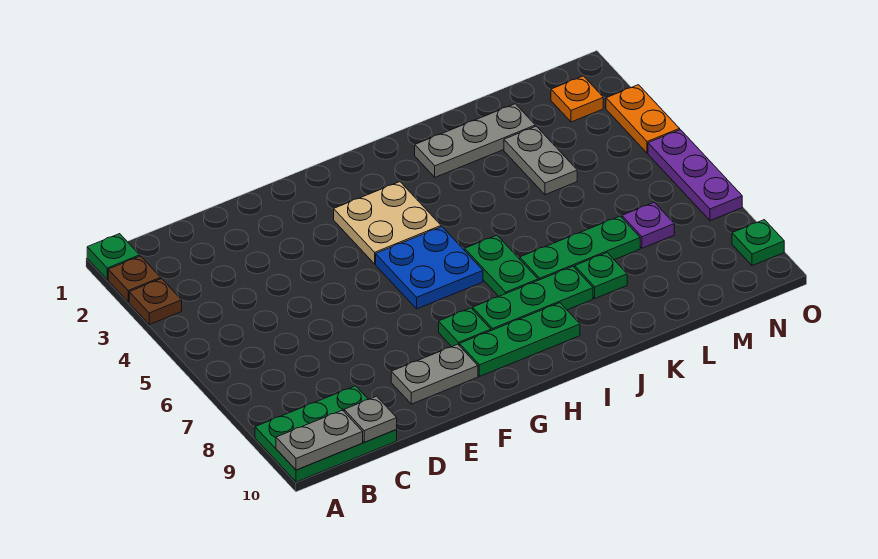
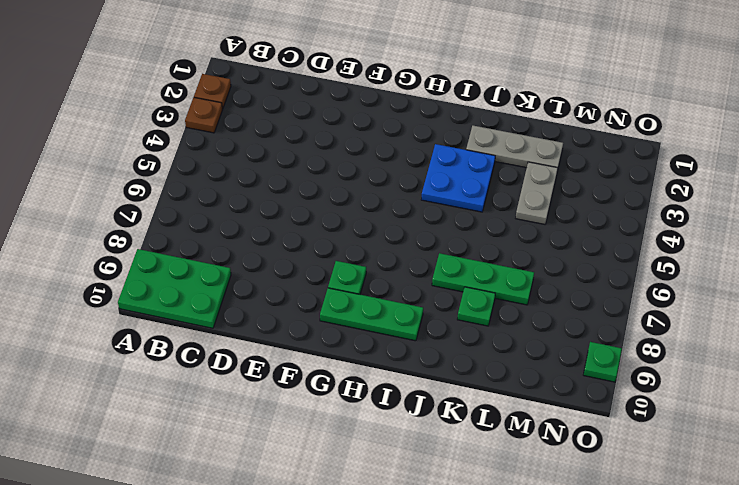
blue 2x2 plate [421,144,495,212] -> blue 2x2 plate moved to [376,227,483,309]
none -> green 1x1 plate [87,234,140,280]
none -> grey 1x2 plate [391,344,478,404]
none -> tan 2x2 plate [334,182,441,264]

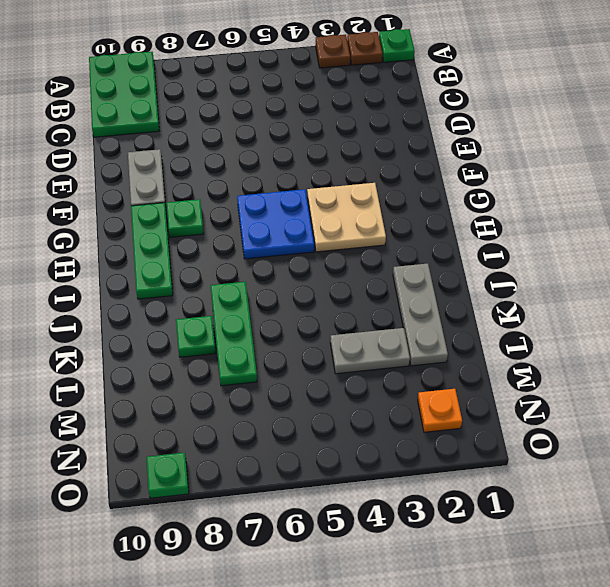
none -> green 1x3 plate [473,267,593,331]
none -> green 1x2 plate [465,235,538,296]
none -> purple 1x1 plate [622,202,674,248]

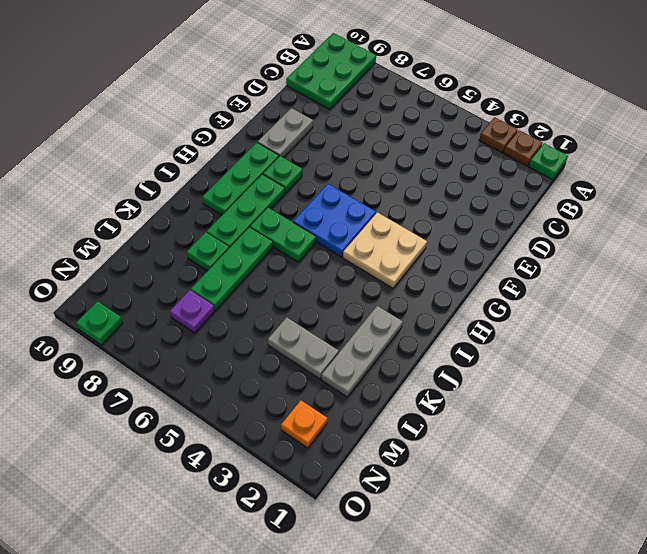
none -> orange 1x2 plate [606,85,680,153]
none -> purple 1x3 plate [648,130,742,221]
none -> grey 1x2 plate [276,410,363,470]

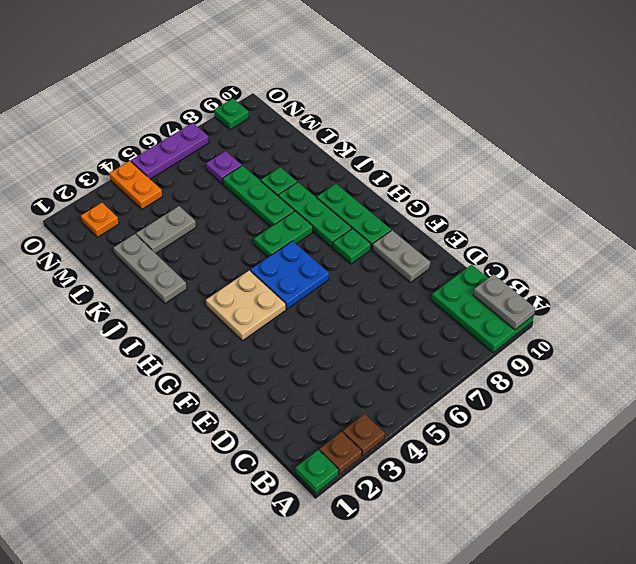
orange 1x2 plate [109,161,162,209] -> orange 1x2 plate turned to [606,85,680,153]
none -> grey 1x1 plate [344,396,397,442]

